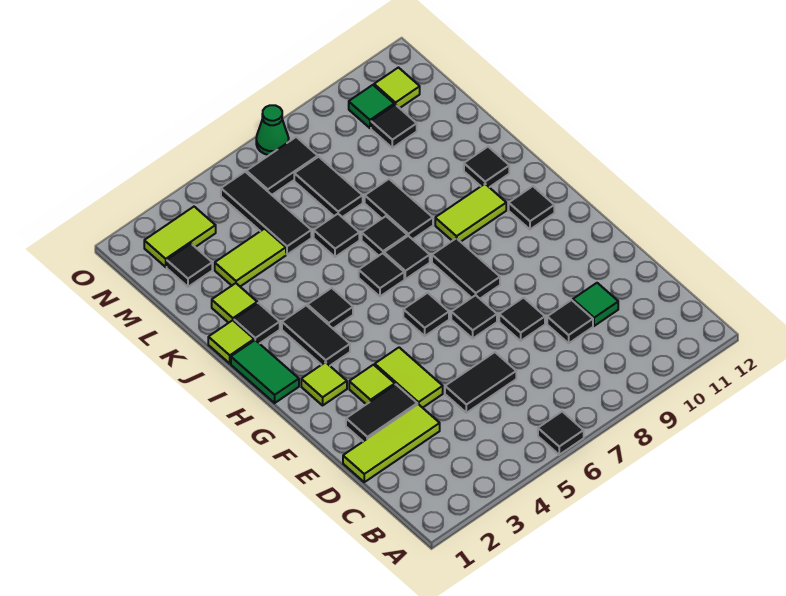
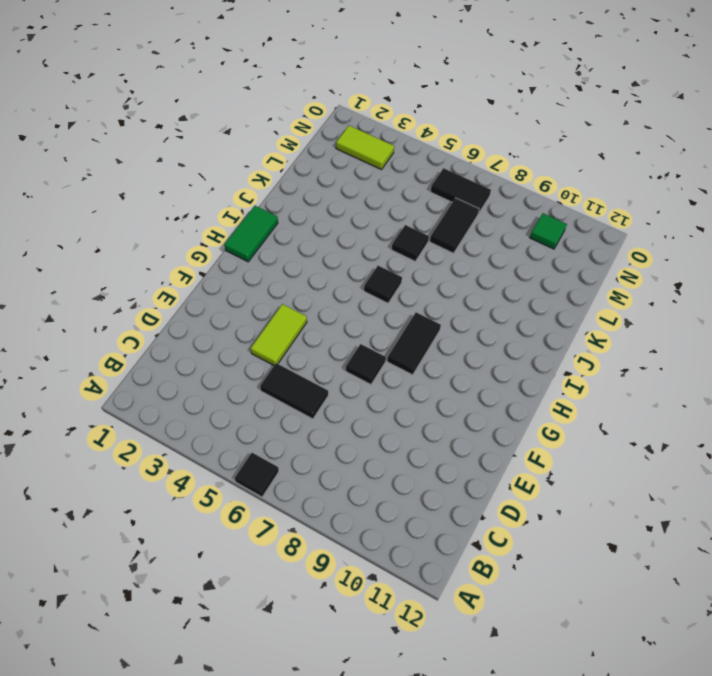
none -> lime 1x3 tile [343,404,440,482]
none -> black 1x1 tile [547,300,593,343]
none -> green 1x1 tile [573,283,618,326]
none -> black 1x2 tile [346,385,417,441]

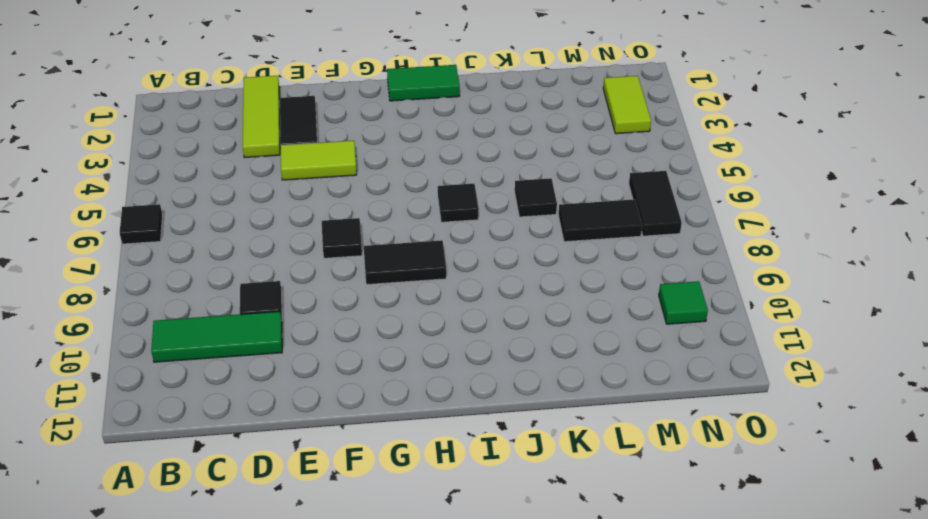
green 1x3 tile [151,312,282,362] -> green 1x1 tile [573,283,618,326]
none -> black 1x2 tile [445,352,516,413]
none -> black 1x1 tile [499,298,545,341]
none -> lime 1x1 tile [349,365,395,404]
none -> lime 1x1 tile [301,362,347,405]

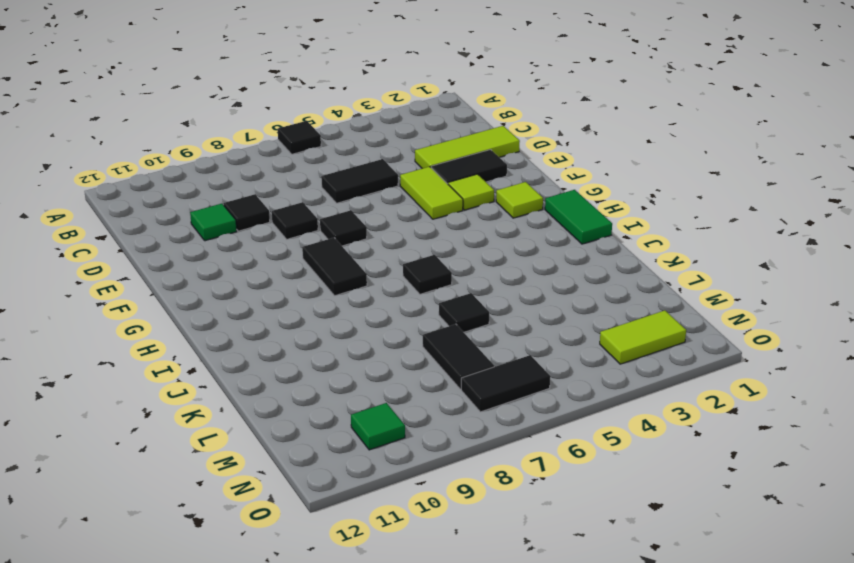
none -> black 1x1 tile [403,293,449,336]
none -> black 1x2 tile [282,305,350,366]
none -> black 1x1 tile [509,186,554,229]
none -> black 1x1 tile [307,288,353,328]

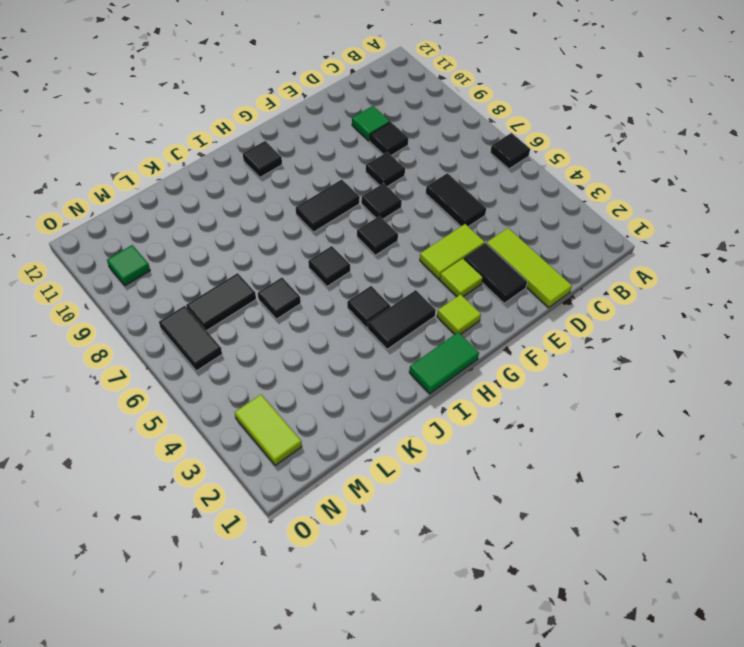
none -> black 1x1 tile [384,236,430,279]
none -> lime 1x2 tile [435,184,506,242]
none -> lime 1x1 tile [208,320,254,363]
none -> black 1x1 tile [234,303,280,344]

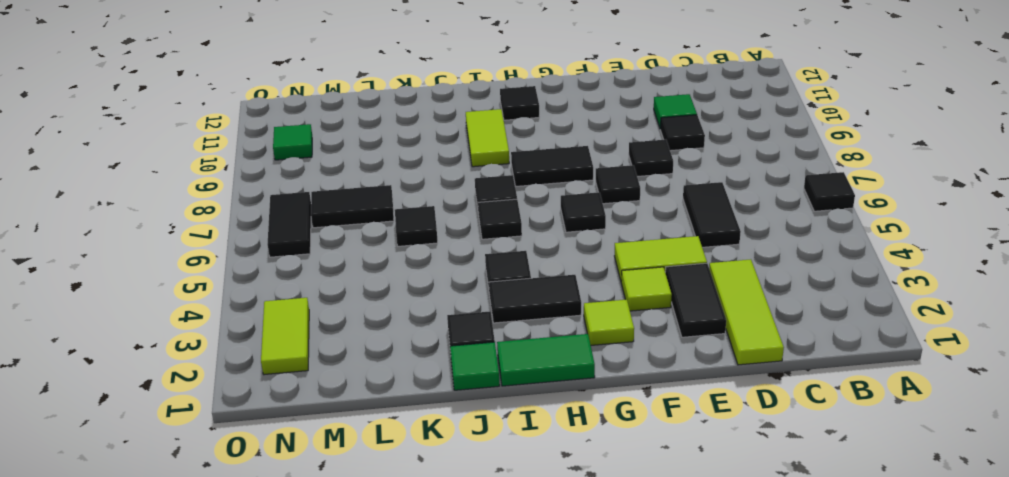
green 1x1 tile [450,342,500,390] -> lime 1x1 tile [208,320,254,363]
none -> black 1x1 tile [362,216,407,256]
none -> black 1x2 tile [365,179,433,239]
none -> black 1x1 tile [464,147,509,187]
none -> lime 1x1 tile [212,283,257,323]

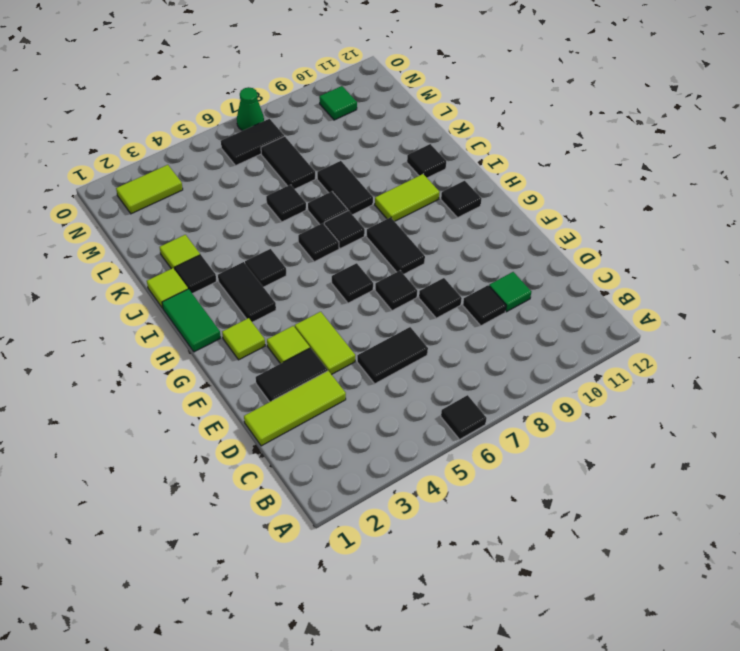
none -> lime 1x2 tile [215,229,286,286]
none -> black 1x3 tile [221,172,311,255]
none -> black 1x1 tile [167,244,212,287]
none -> black 1x1 tile [371,105,417,148]

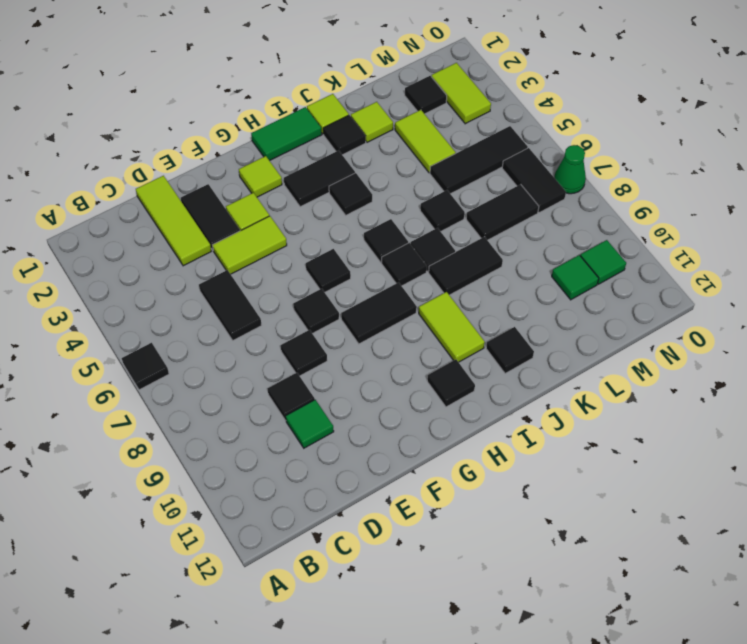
green 1x1 tile [552,255,599,300] -> black 1x1 tile [371,105,417,148]
none -> lime 1x1 tile [374,68,420,108]

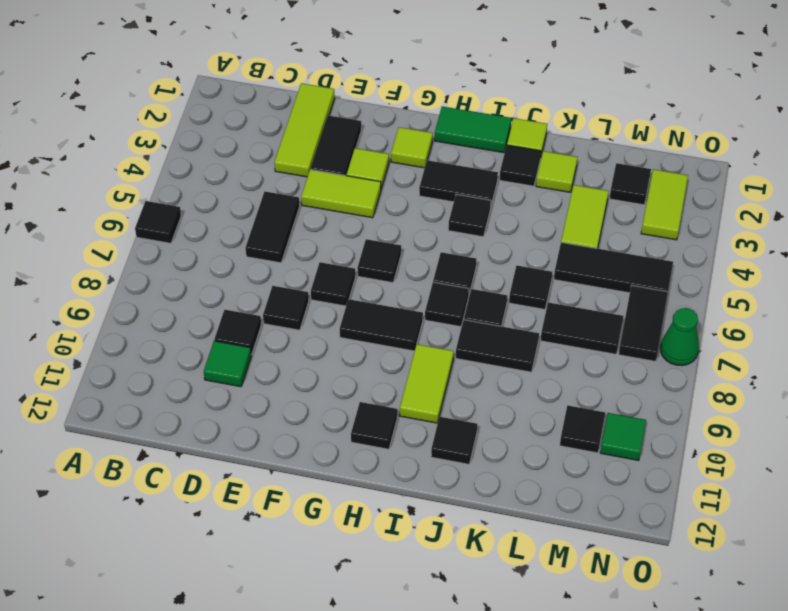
none -> lime 1x1 tile [374,68,420,108]

